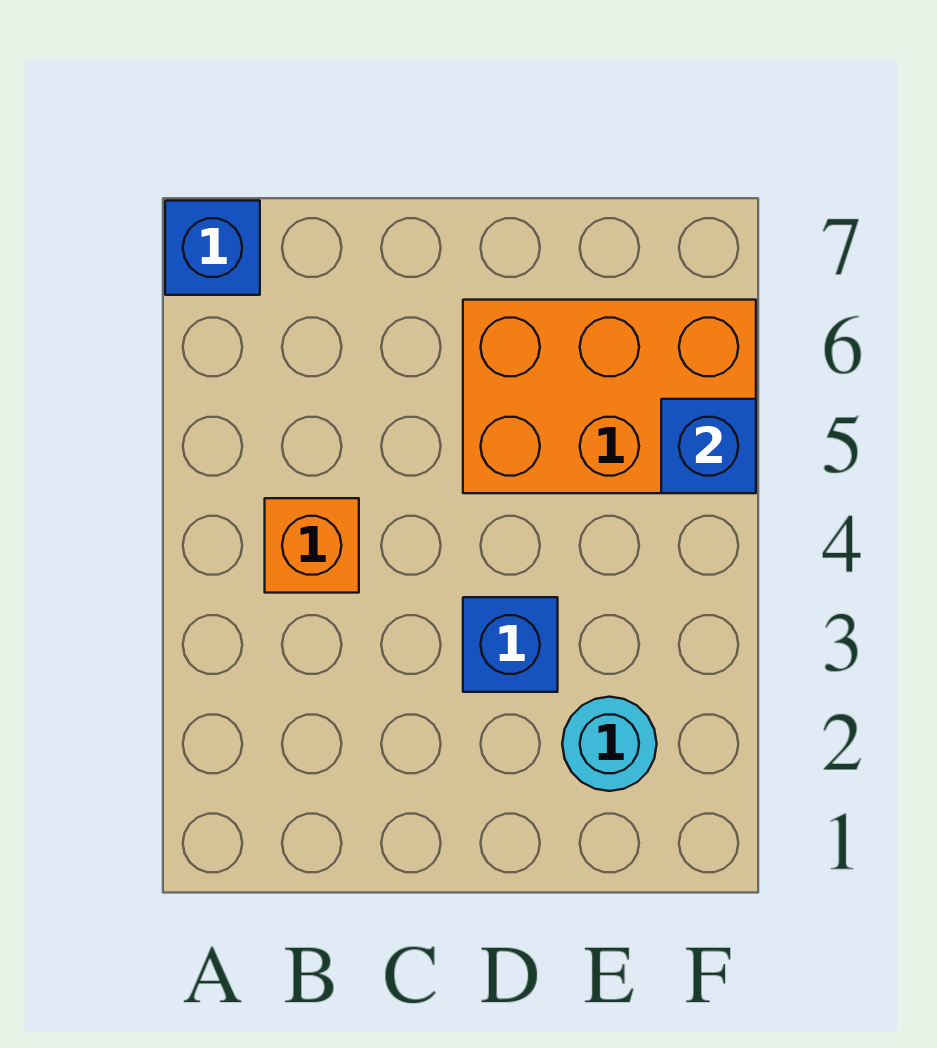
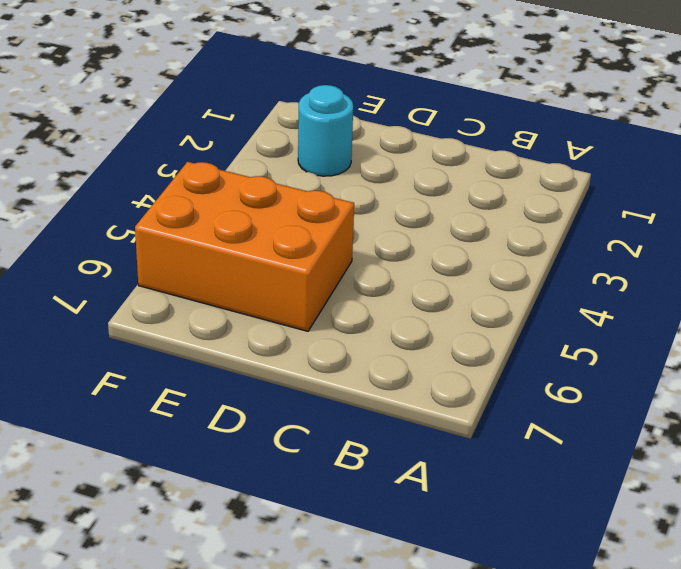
none -> blue 1x1 brick [165,201,260,295]
none -> orange 1x1 brick [265,498,359,593]

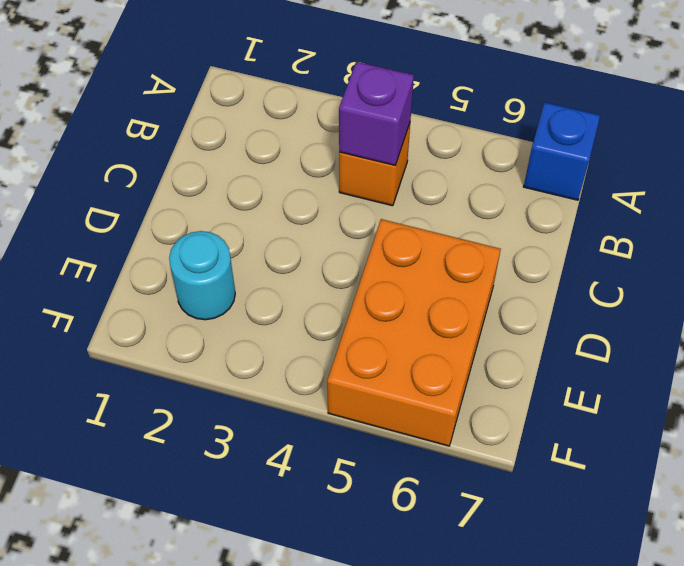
purple 1x1 brick [339,62,414,165] -> none
none -> blue 1x1 brick [463,597,558,692]
none -> blue 1x1 brick [661,399,756,493]

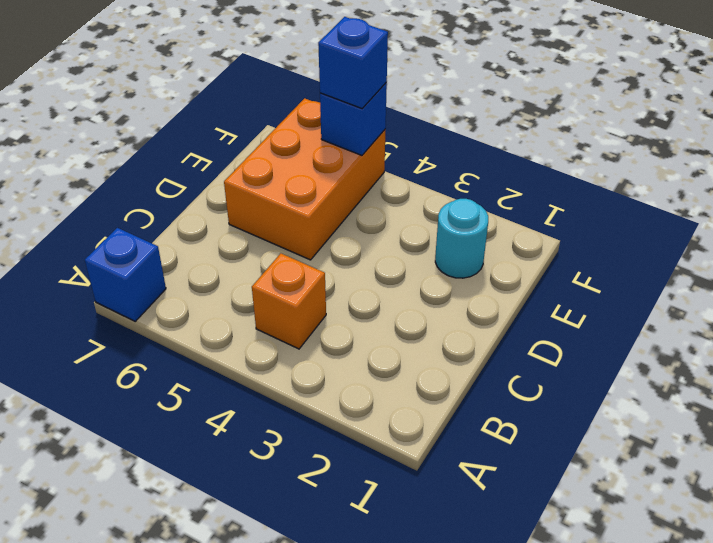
blue 1x1 brick [318,17,388,108] -> blue 1x1 brick moved to [463,597,558,692]

